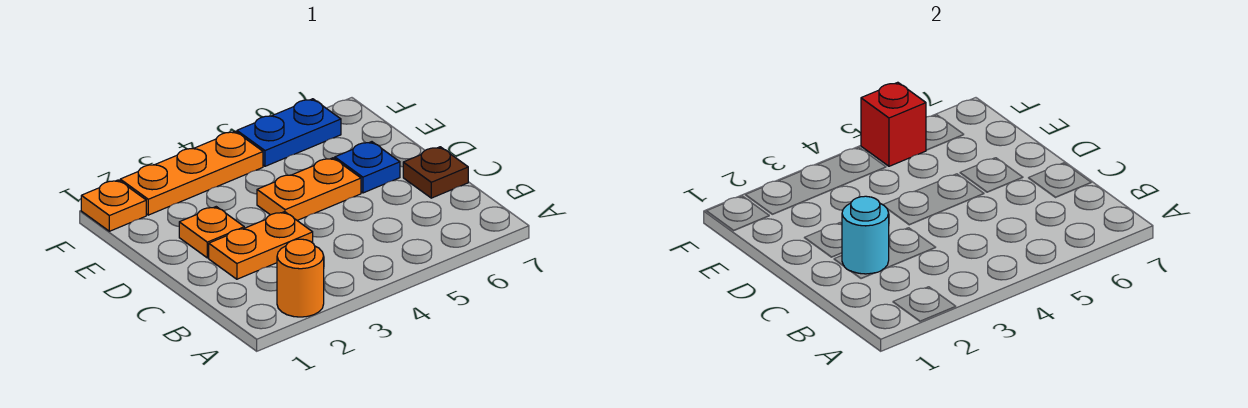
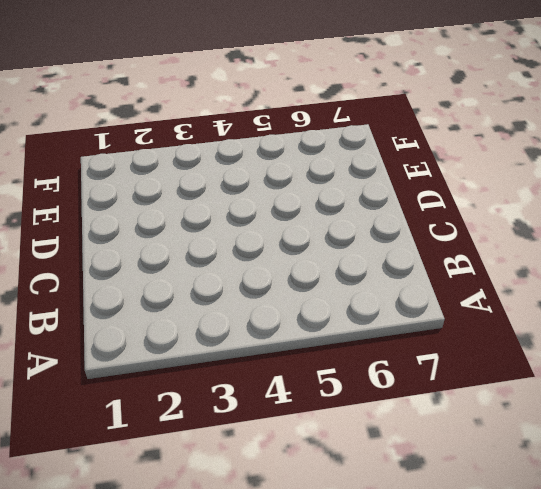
none -> orange 1x1 round brick [277,239,324,317]
none -> orange 1x2 plate [209,212,313,279]

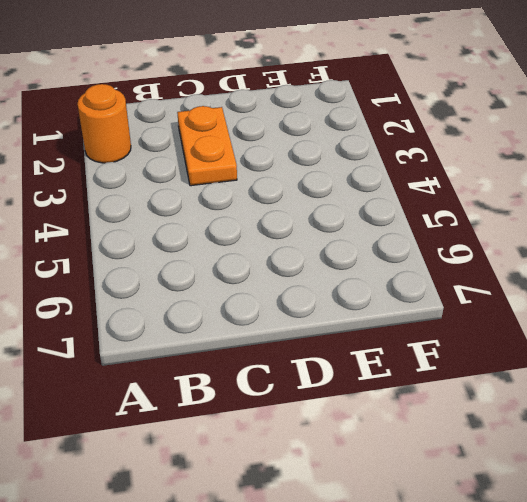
none -> brown 1x1 plate [403,147,468,198]
none -> orange 1x1 plate [179,207,244,258]

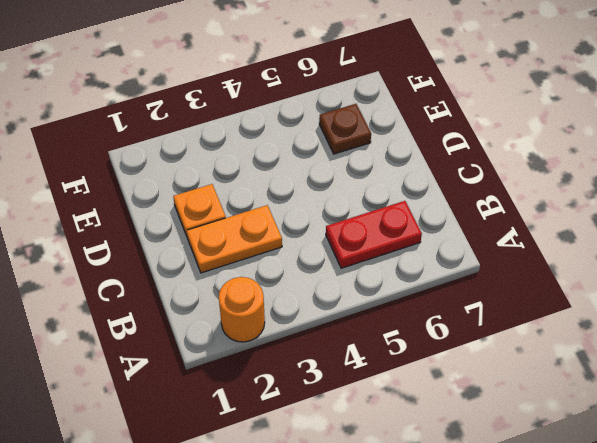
red 1x2 plate [326,201,422,268] -> none
brown 1x1 plate [319,104,371,154] -> brown 1x1 plate moved to [403,147,468,198]
none -> orange 1x2 plate [257,158,361,220]
none -> blue 1x1 plate [335,142,400,193]

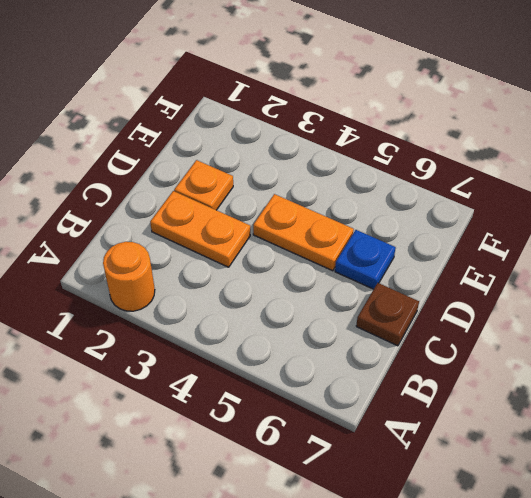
none -> orange 1x1 plate [81,180,146,231]
none -> orange 1x3 plate [120,131,263,215]

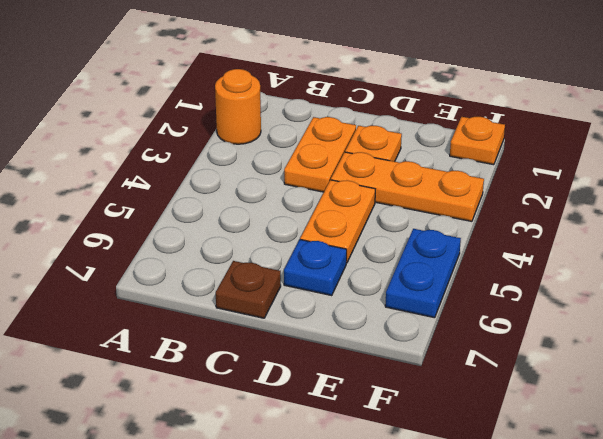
orange 1x3 plate [331,152,484,221] -> orange 1x3 plate turned to [120,131,263,215]
none -> cyan 1x1 round brick [842,196,889,274]
none -> red 1x1 brick [861,82,926,166]

